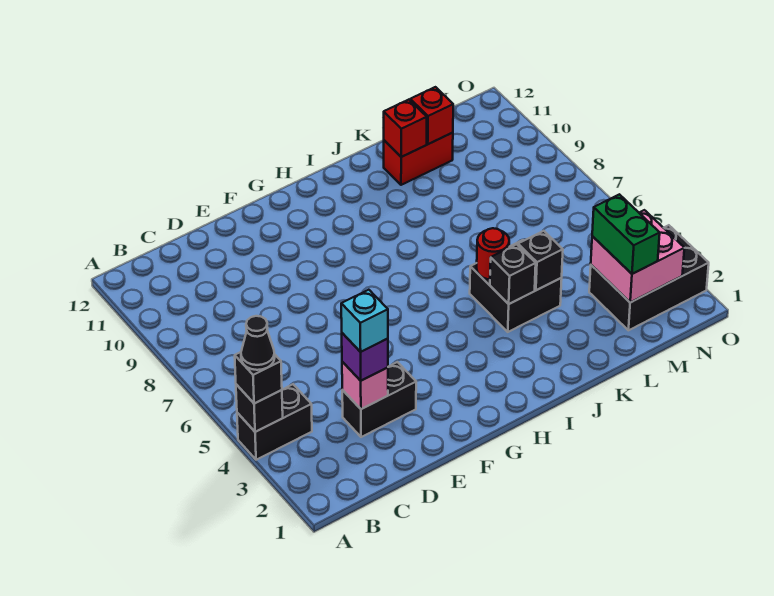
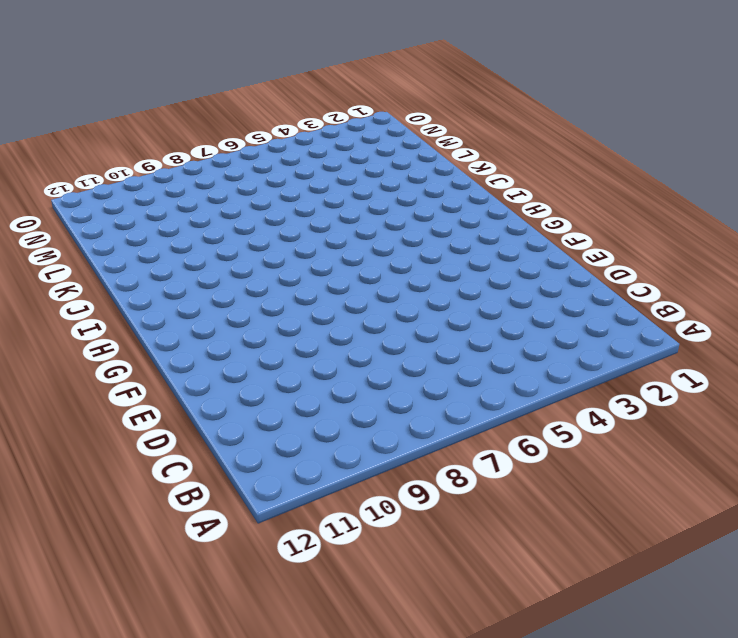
none -> black 1x2 brick [237,384,312,460]
none -> black 1x2 brick [342,362,416,437]
none -> black 2x2 brick [470,240,562,332]

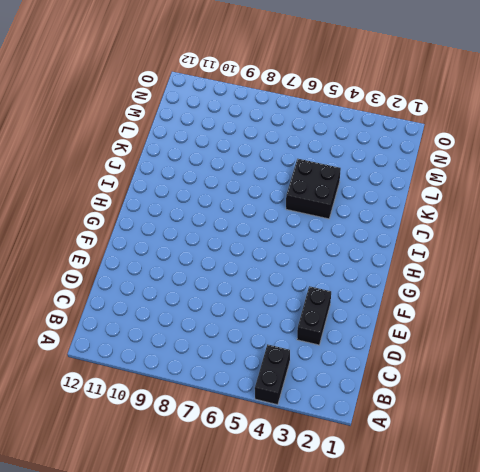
none -> red 1x2 brick [384,133,453,185]
none -> black 2x3 brick [589,225,709,330]
none -> black 1x1 brick [236,384,283,432]

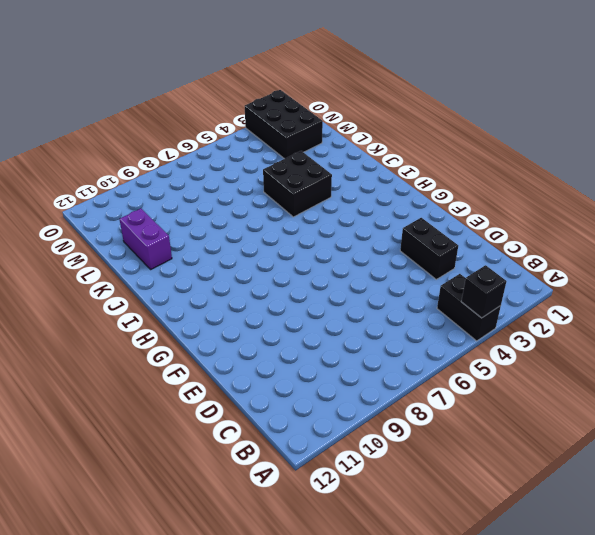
purple 1x2 brick [120,209,172,269] -> red 1x2 brick [384,133,453,185]
none -> pink 1x1 brick [342,362,388,409]
none -> black 1x1 brick [490,244,536,304]
none -> red 1x1 round brick [477,228,509,280]

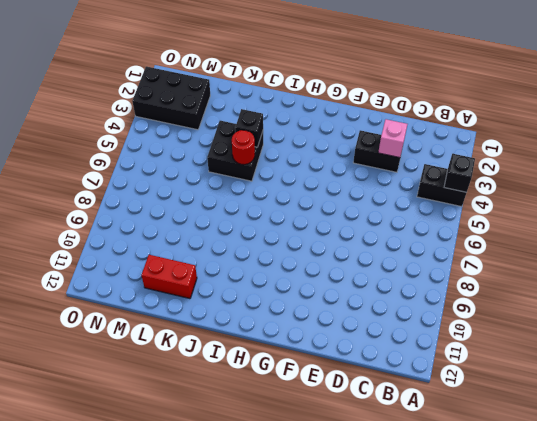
none -> black 1x1 brick [518,231,563,290]
none -> red 1x1 brick [384,100,427,157]
none -> red 1x1 brick [410,87,453,144]

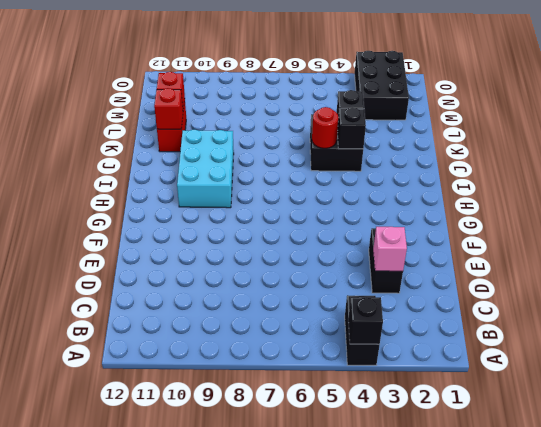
cyan 2x3 brick [177,130,234,208] -> none
none -> pink 2x2 brick [591,210,684,302]
none -> black 1x1 brick [235,352,282,404]
none -> purple 1x1 brick [342,333,388,381]

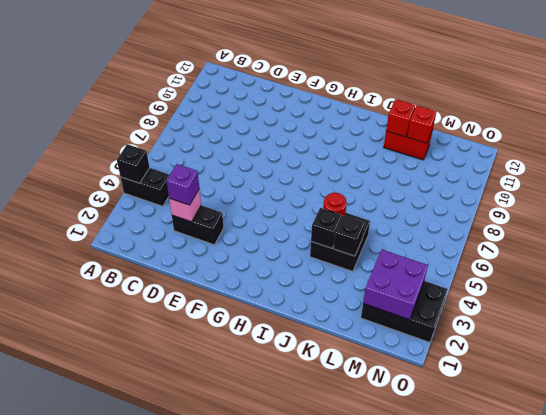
purple 2x2 brick [363,250,428,320] -> pink 2x2 brick [591,210,684,302]
none -> black 1x1 brick [235,352,282,404]
none -> green 1x2 brick [592,194,660,274]
none -> black 1x1 cone [241,316,275,370]

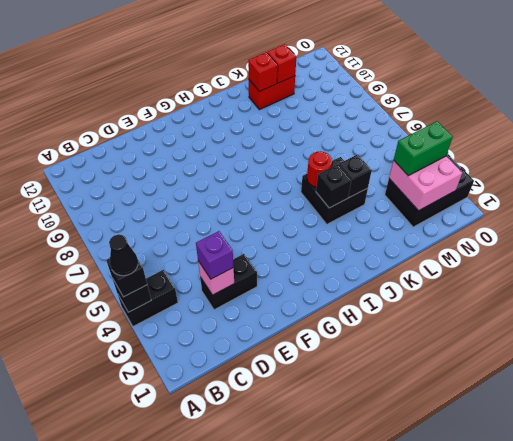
green 1x2 brick [394,121,453,176] -> green 1x2 brick turned to [592,194,660,274]
none -> cyan 1x1 brick [341,290,388,352]

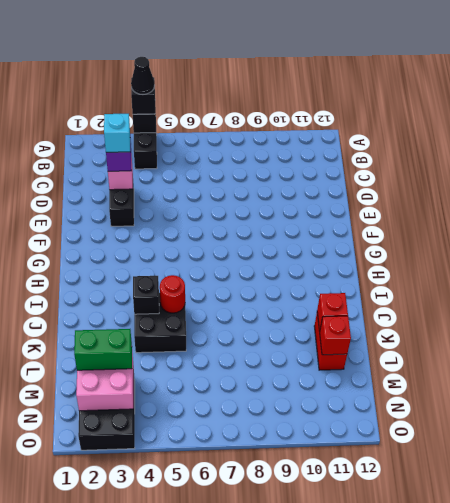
none -> black 1x1 brick [518,231,563,290]

